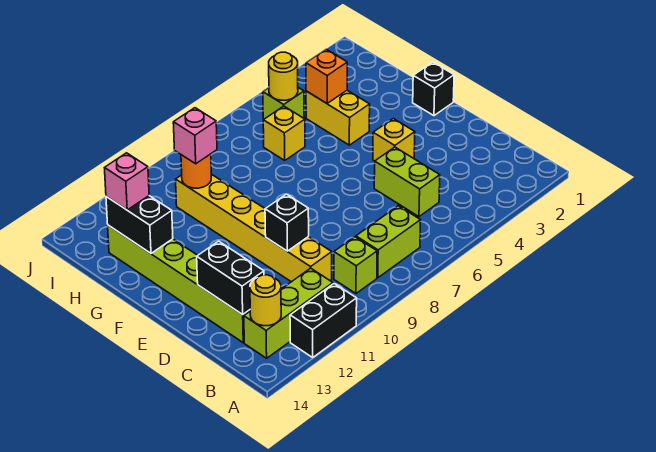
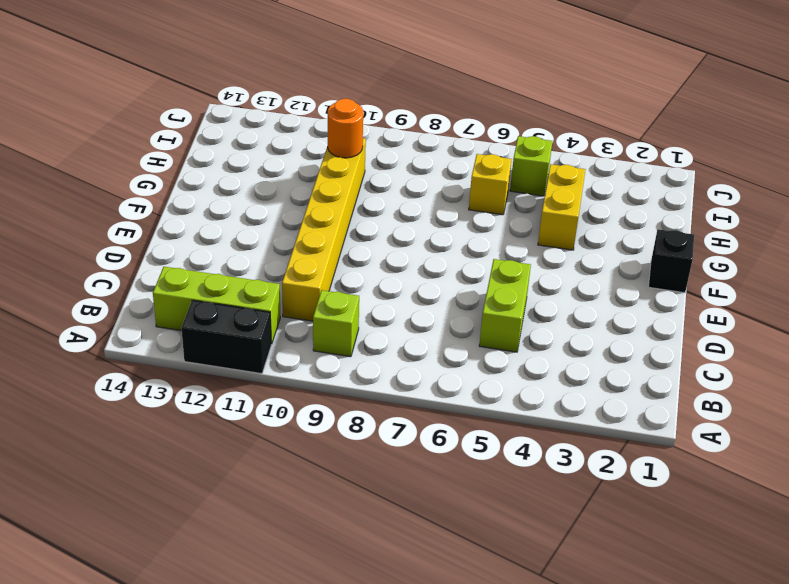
none -> lime 1x2 brick [356,206,421,278]
none -> lime 1x6 brick [108,225,250,343]
none -> yellow 1x1 brick [373,119,415,161]

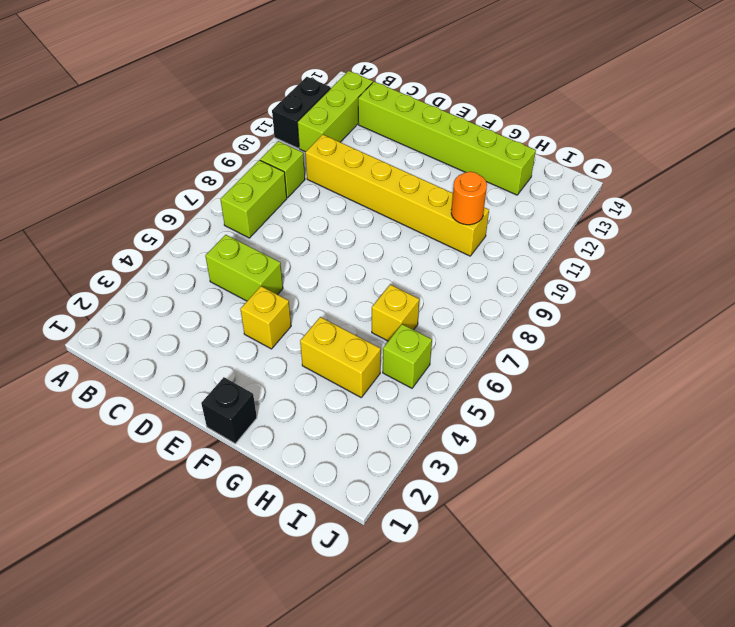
none -> yellow 1x1 round brick [250,275,281,326]
none -> black 1x2 brick [197,241,264,315]
none -> black 1x1 brick [265,194,309,251]

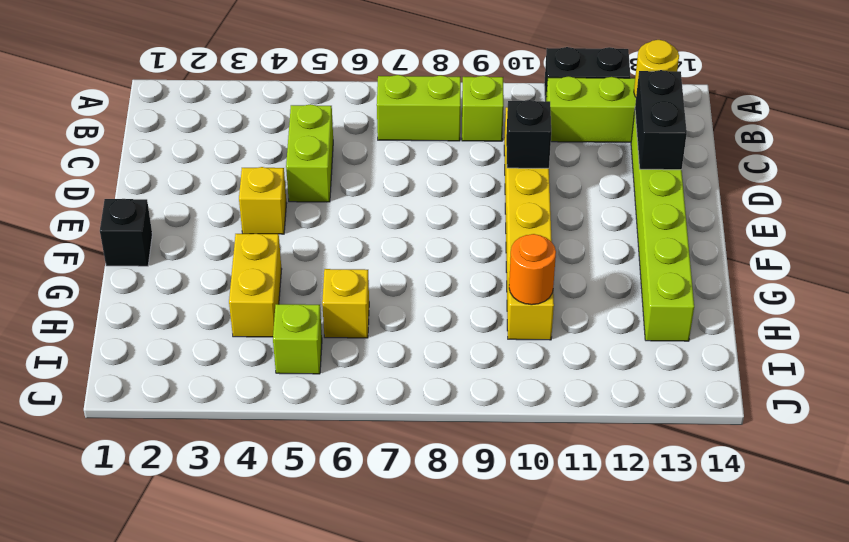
none -> black 1x2 brick [106,196,173,253]
none -> orange 1x1 brick [306,49,347,103]
none -> yellow 1x1 round brick [269,52,298,100]

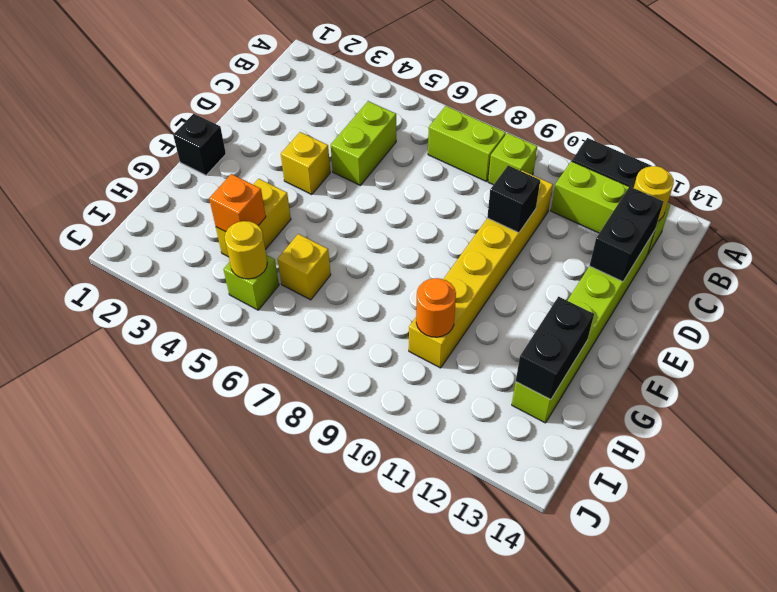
none -> pink 1x1 brick [173,108,217,164]
none -> pink 1x1 brick [105,153,149,210]

